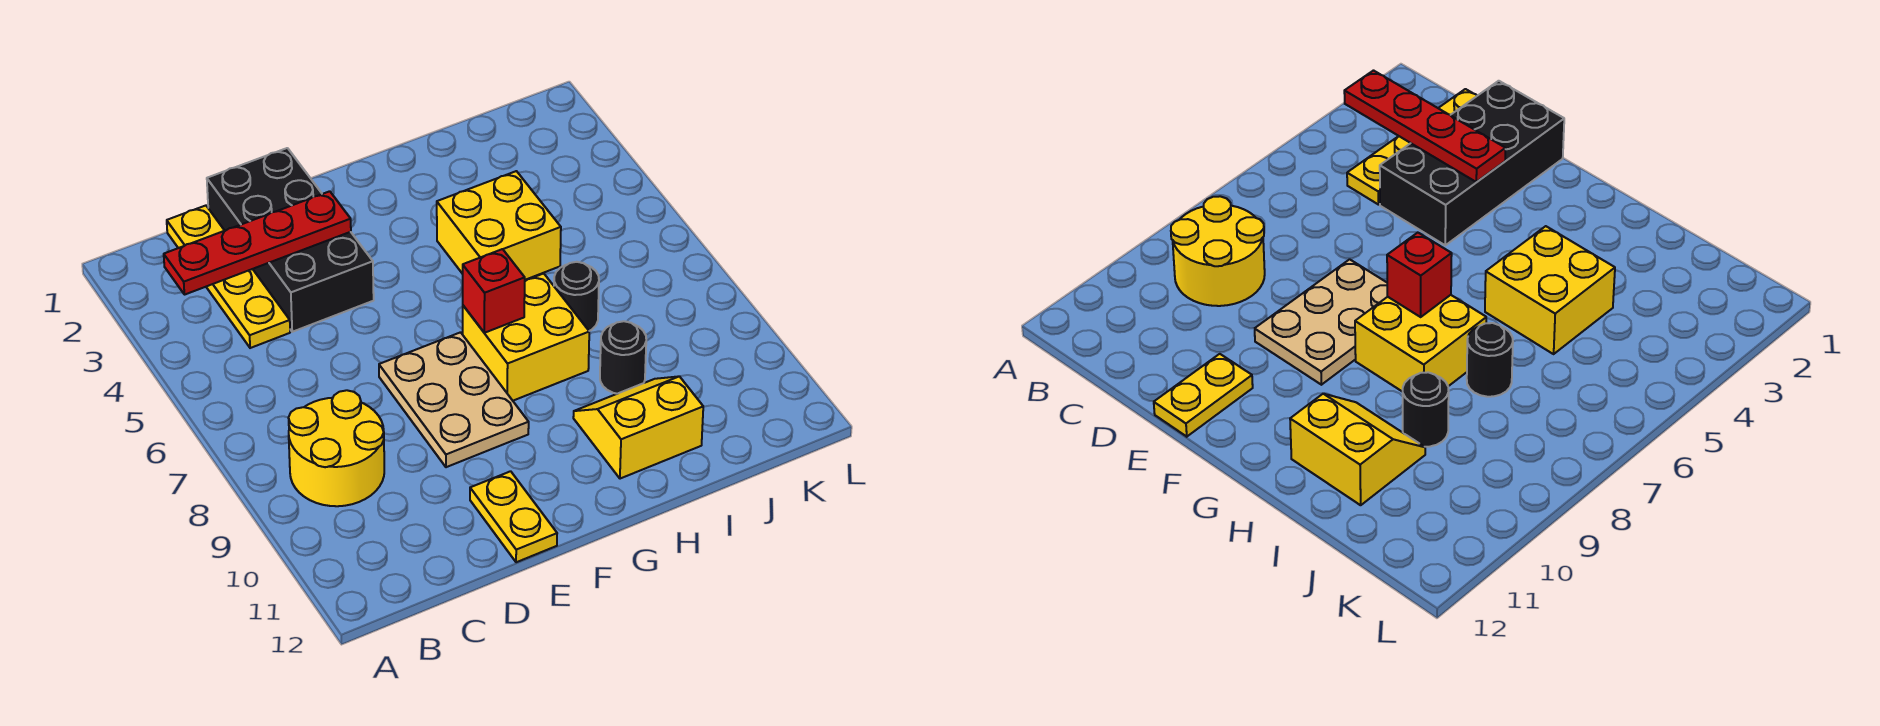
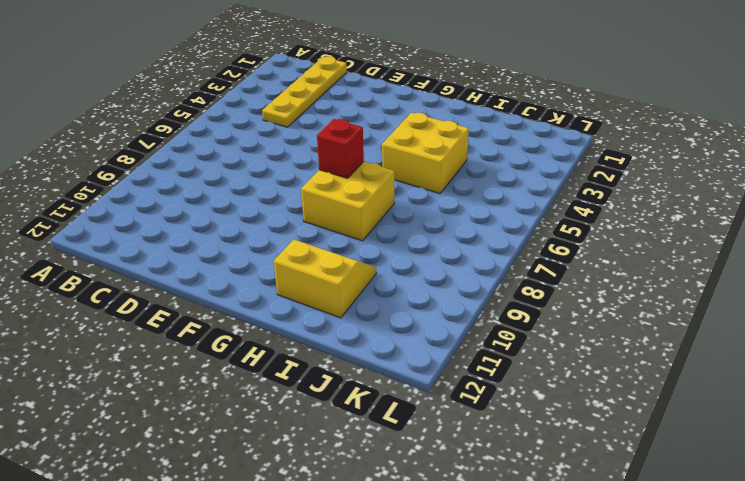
none -> yellow 2x2 round brick [289,390,384,506]
none -> black 2x4 brick [207,148,374,332]
none -> tan 2x3 plate [379,332,529,467]

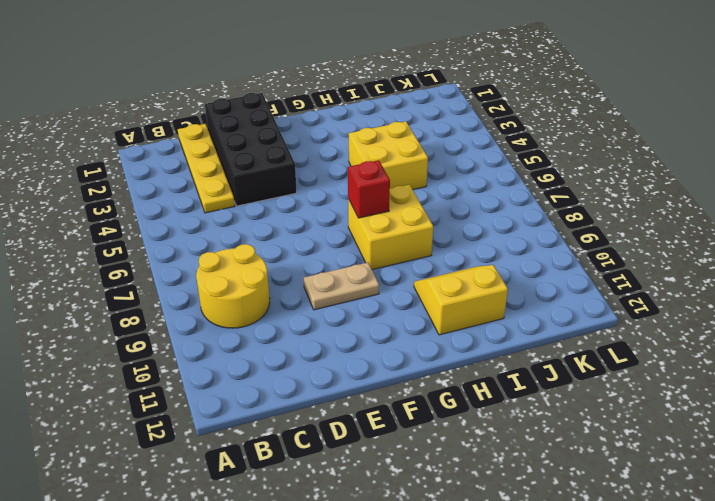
tan 1x2 plate [304,263,379,310] -> tan 2x3 plate [379,332,529,467]
none -> yellow 1x2 plate [470,471,557,562]
none -> black 1x1 round brick [554,262,599,331]
none -> black 1x1 round brick [600,321,646,394]

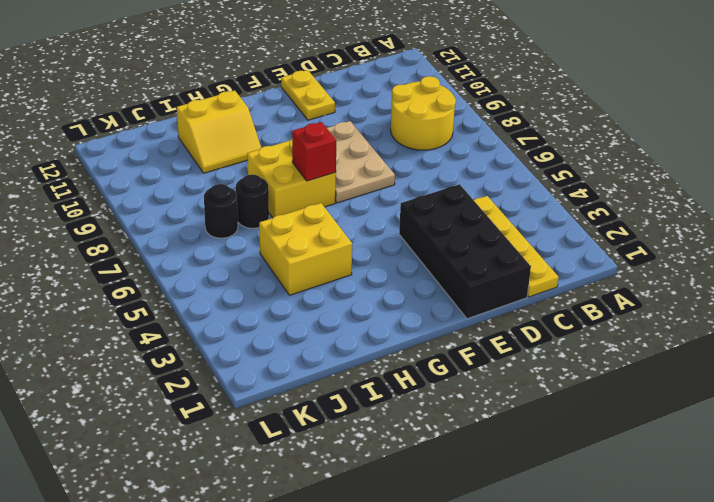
black 1x1 round brick [204,184,238,238] -> black 1x1 round brick moved to [600,321,646,394]
none -> red 1x4 plate [164,191,351,295]

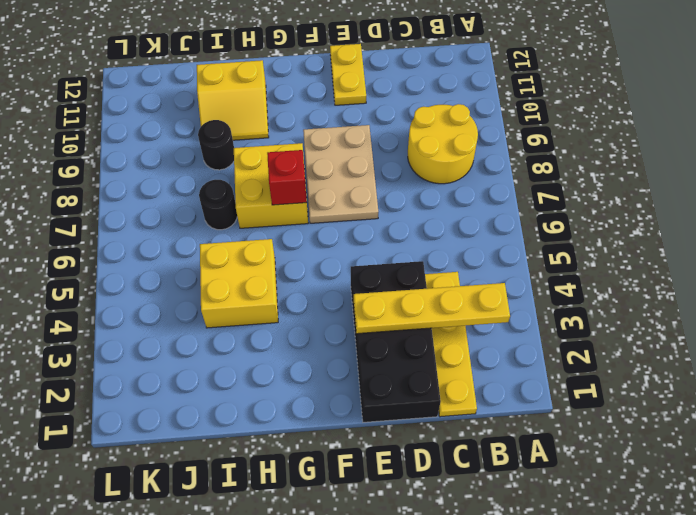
yellow 1x4 plate [354,283,510,334] -> red 1x4 plate [164,191,351,295]

